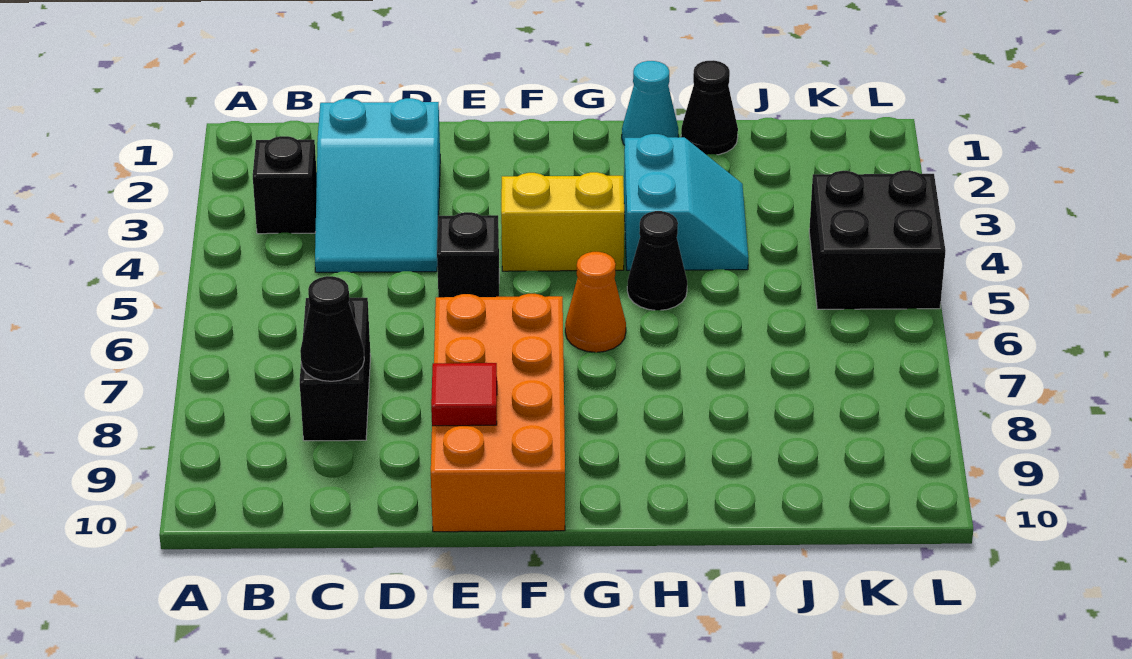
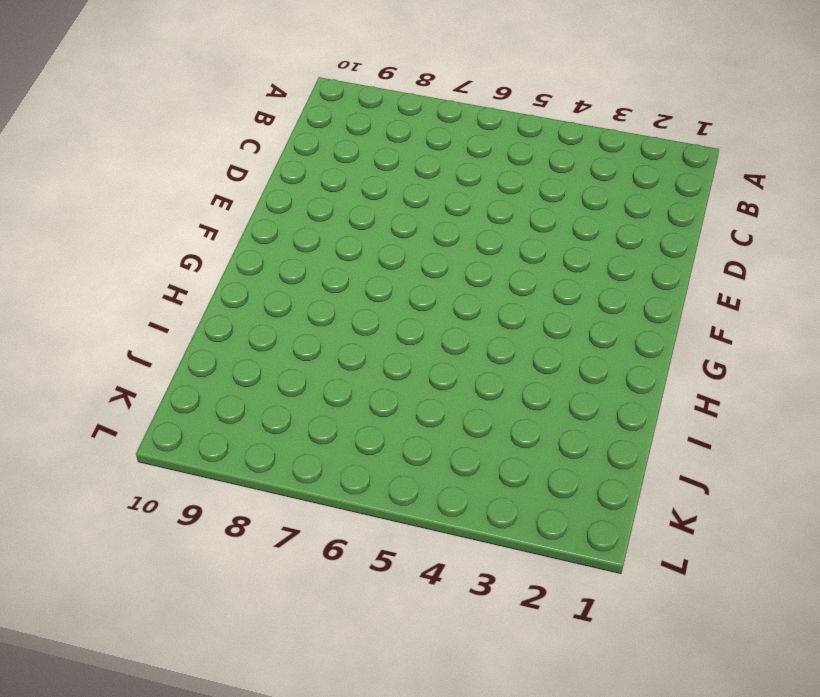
none -> black 1x1 brick [253,136,317,234]
none -> cyan 2x3 slope [315,98,440,272]
none -> black 1x2 brick [300,298,371,441]

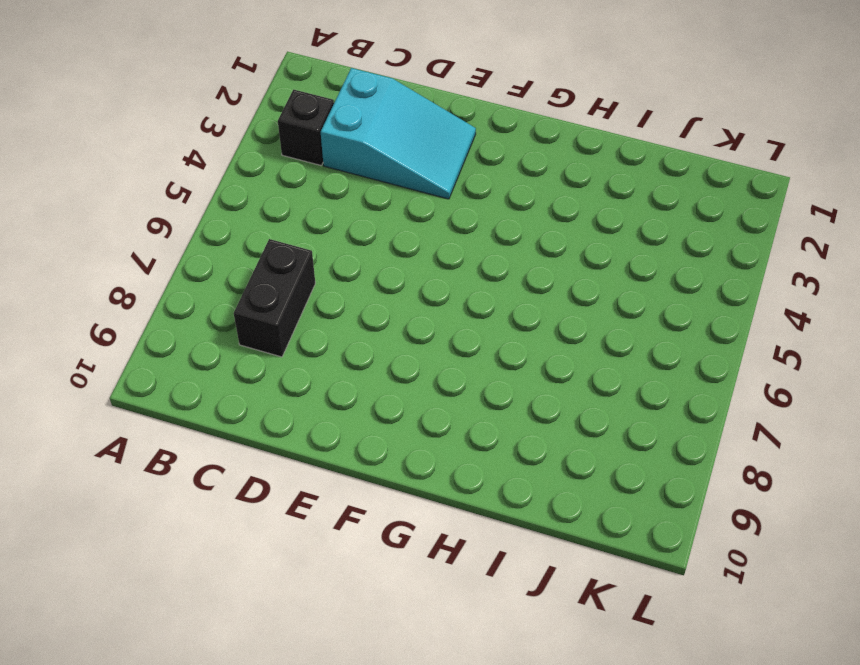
cyan 2x3 slope [321,68,476,199] -> cyan 2x3 slope turned to [315,98,440,272]
none -> black 1x1 brick [437,212,499,297]
none -> orange 2x4 brick [431,294,565,532]
none -> yellow 1x2 brick [501,172,624,271]

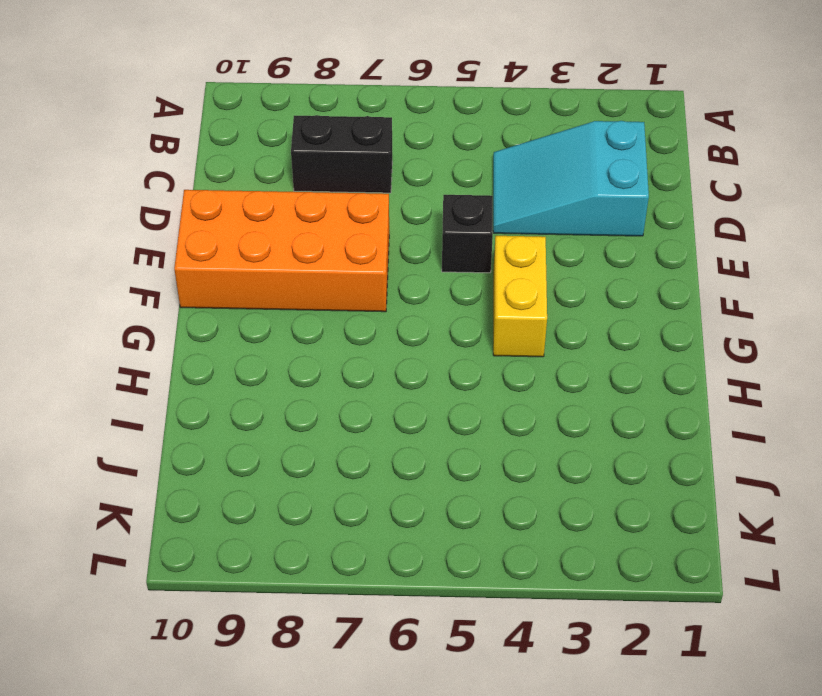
none -> black 1x1 brick [253,136,317,234]
none -> orange 1x1 cone [565,252,626,352]
none -> cyan 1x1 cone [622,61,678,145]

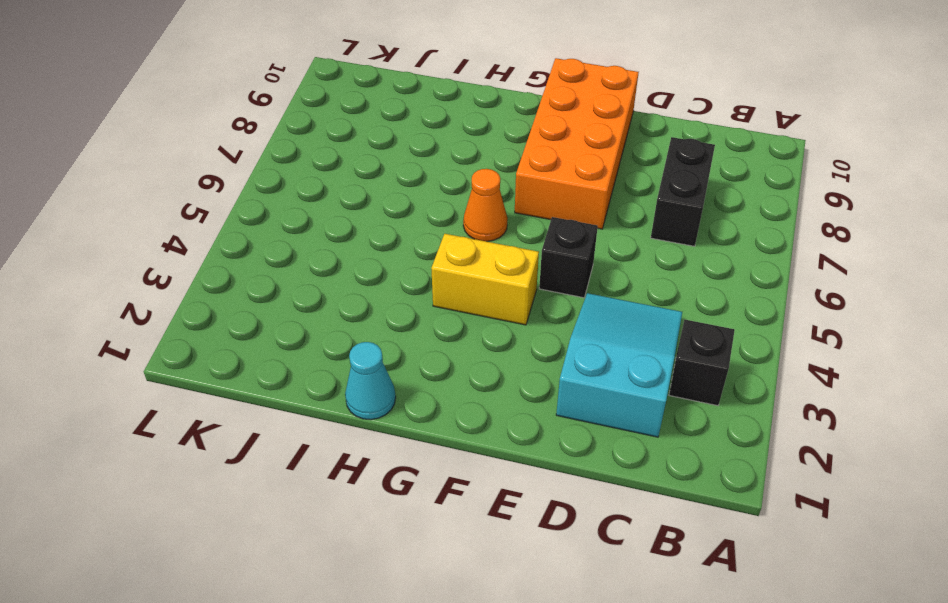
none -> cyan 2x2 slope [624,134,748,270]
none -> black 1x1 cone [627,211,687,310]
none -> black 1x1 cone [681,60,738,155]

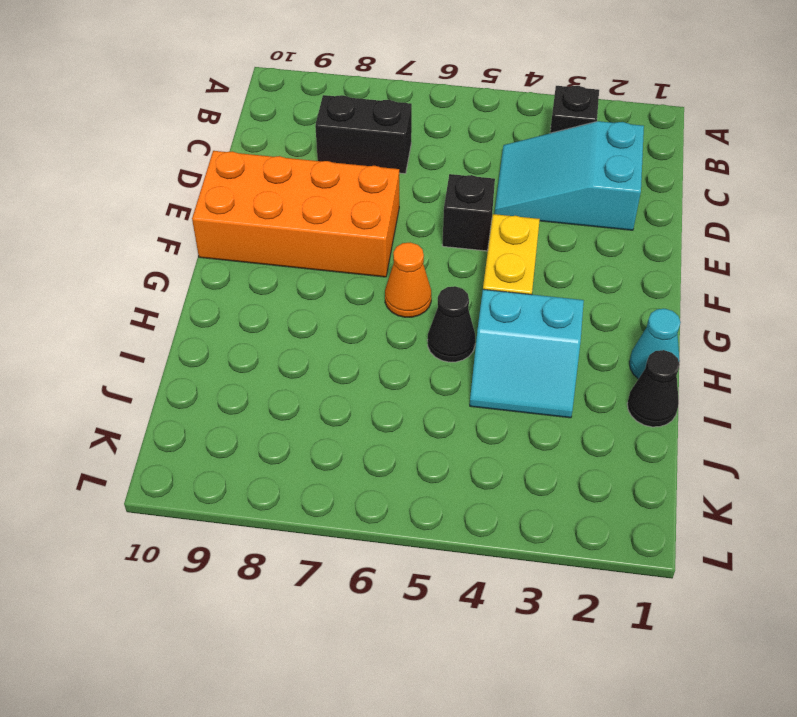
none -> black 2x2 brick [809,170,945,309]
none -> black 1x1 cone [300,276,364,381]
none -> red 1x1 tile [431,363,497,426]

